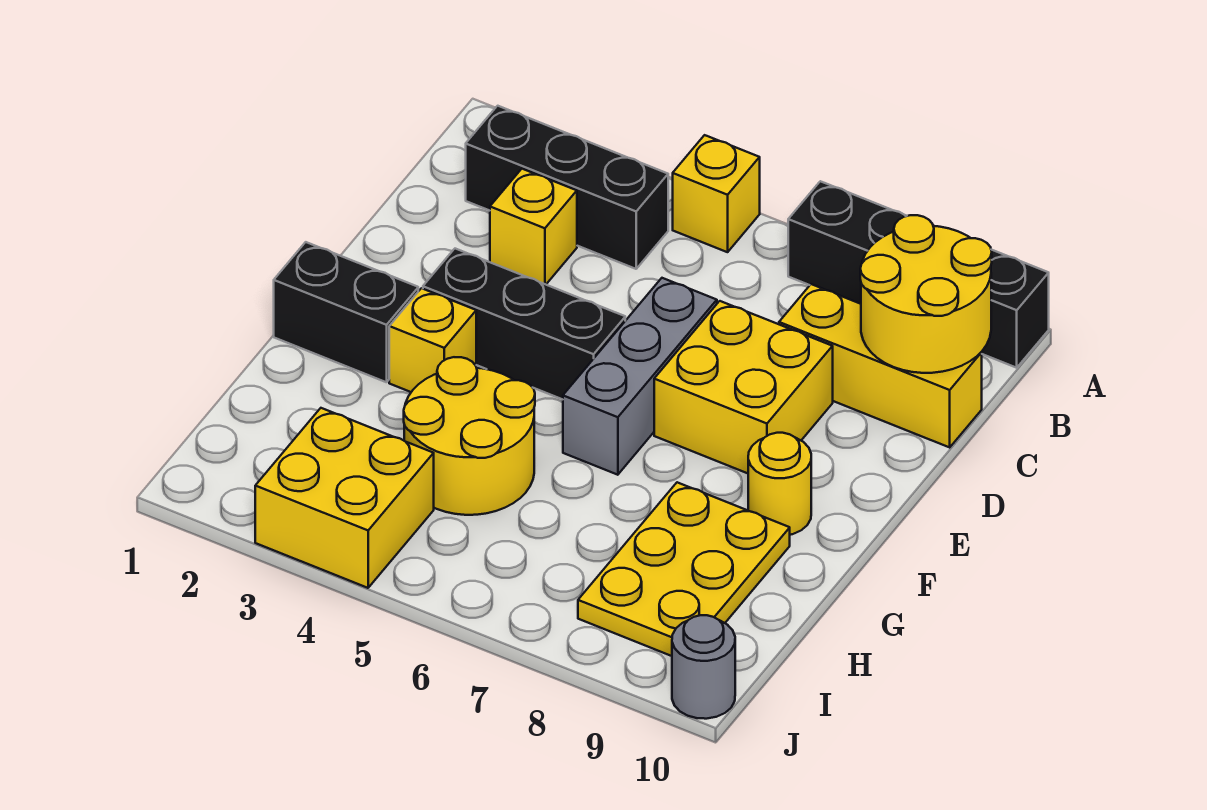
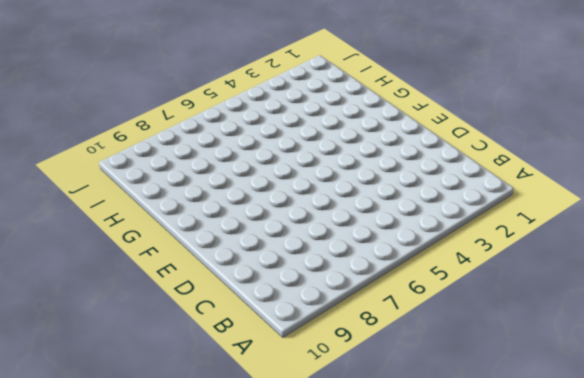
none -> yellow 1x1 brick [673,135,760,252]
none -> black 1x4 brick [788,181,1049,368]
none -> black 1x3 brick [466,106,668,269]

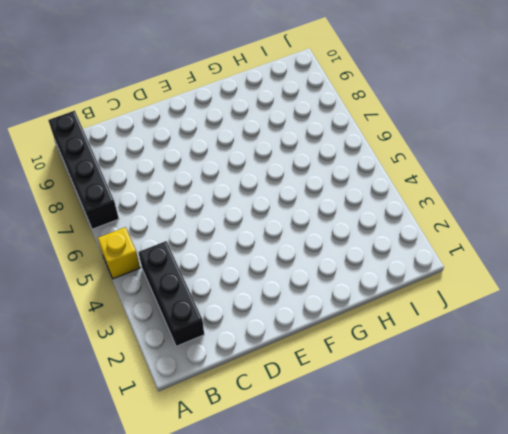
none -> yellow 1x1 brick [490,169,577,284]
none -> yellow 1x3 brick [779,284,982,447]
none -> grey 1x3 brick [563,278,717,475]

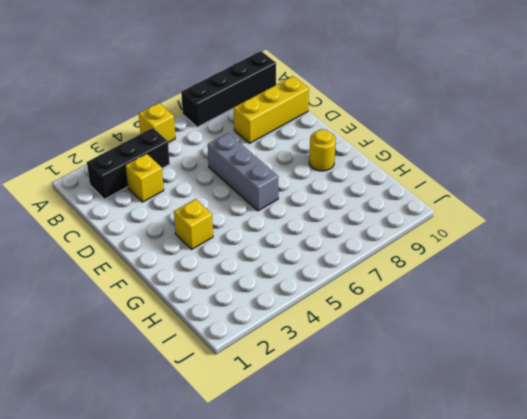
none -> yellow 2x2 brick [654,301,833,473]
none -> black 1x3 brick [423,249,626,399]
none -> black 1x2 brick [274,242,418,382]

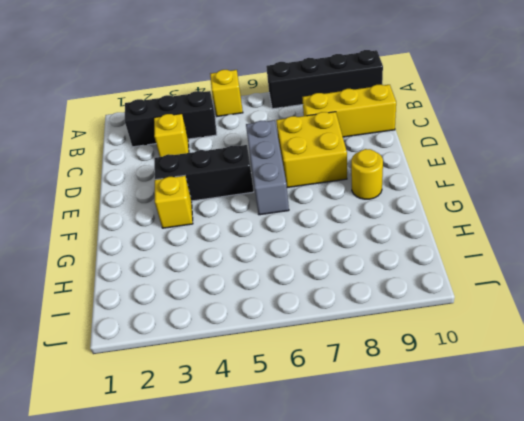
none -> black 1x2 brick [274,242,418,382]
none -> yellow 2x2 round brick [404,357,535,515]
none -> yellow 2x3 plate [578,482,790,656]

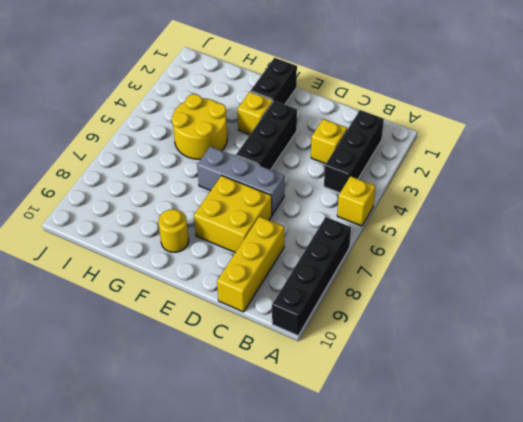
none -> yellow 2x3 plate [578,482,790,656]
none -> yellow 2x2 brick [255,408,434,588]
none -> grey 1x1 round brick [672,615,735,719]

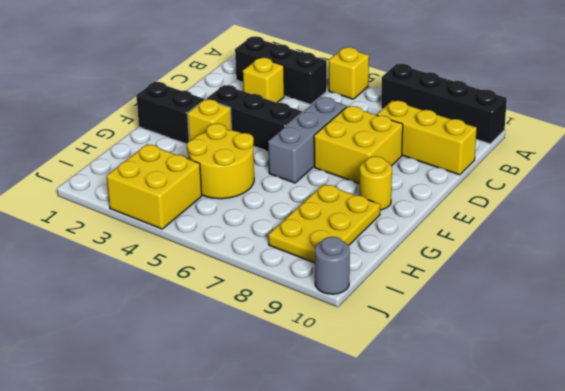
none -> yellow 2x2 round brick [860,215,992,373]

